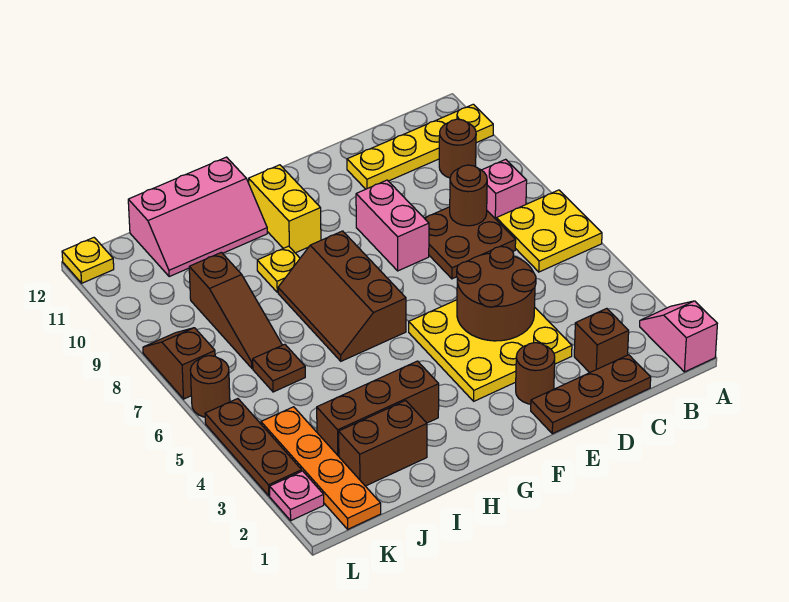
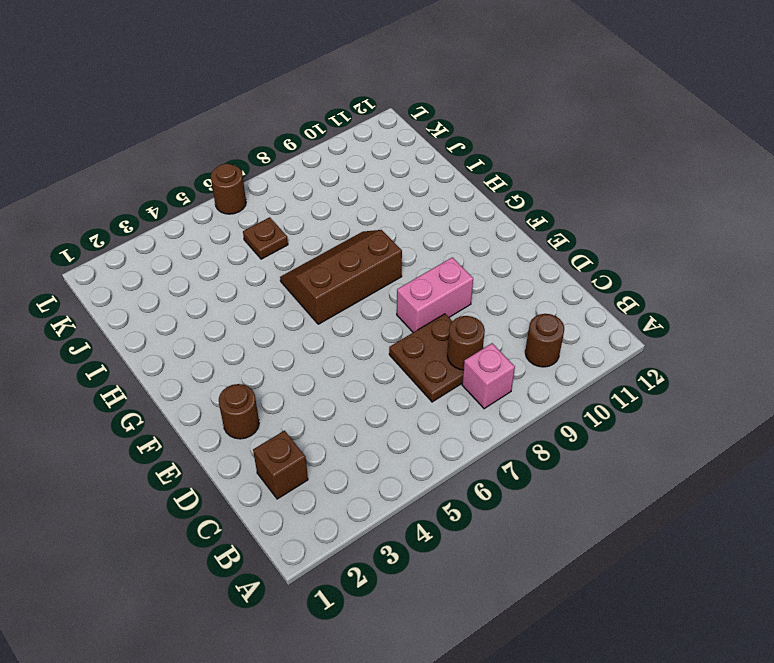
none -> pink 1x2 slope [640,301,717,372]
none -> yellow 2x2 plate [496,190,602,272]
none -> yellow 1x4 plate [347,104,493,189]

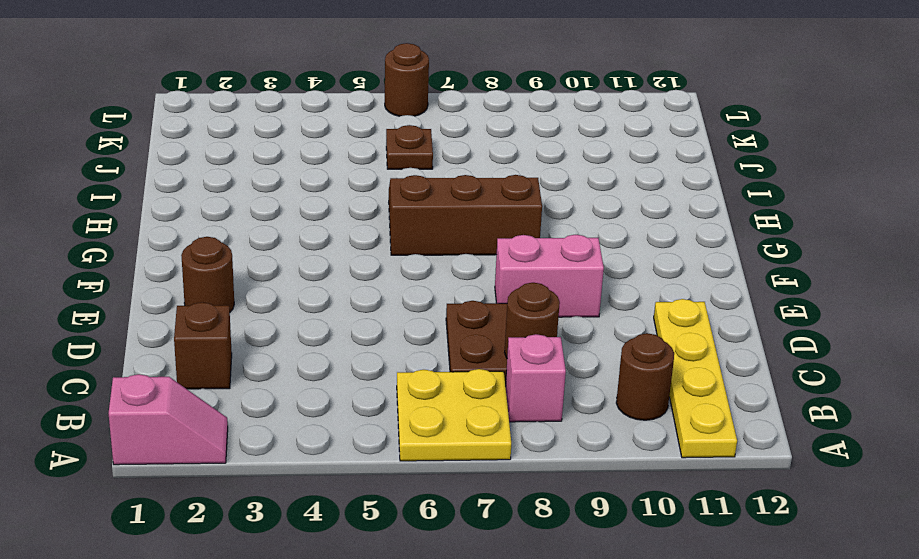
none -> brown 1x3 plate [531,355,651,434]
none -> yellow 3x3 plate [409,300,572,401]
none -> yellow 1x2 brick [248,165,321,253]

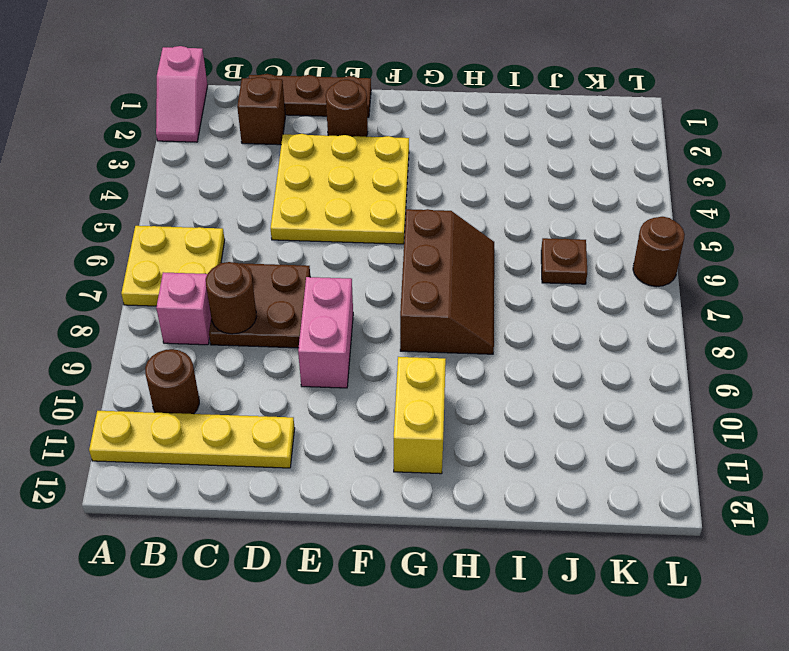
none -> brown 1x3 brick [317,361,439,456]
none -> yellow 1x1 plate [257,246,300,292]
none -> pink 2x3 slope [128,157,267,276]

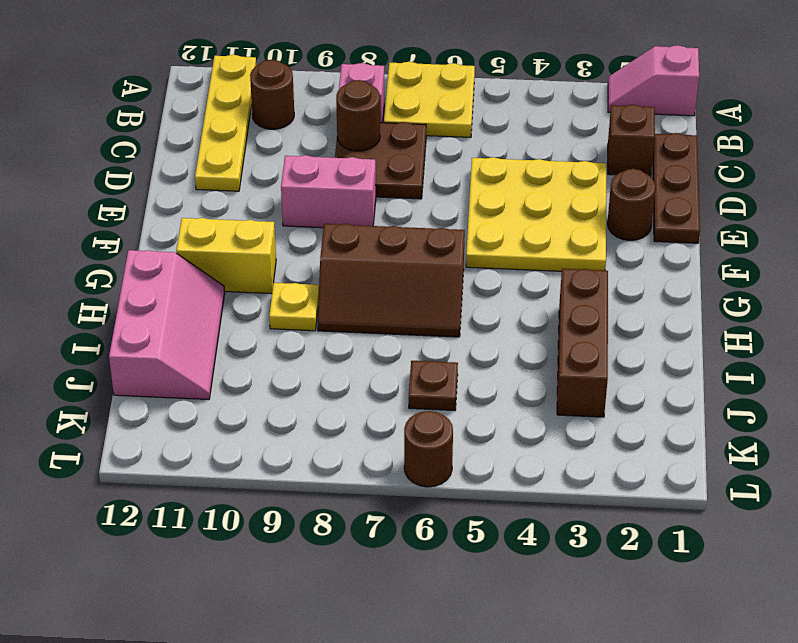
none -> brown 1x2 brick [339,401,427,486]
none -> brown 1x3 slope [189,252,282,368]
none -> orange 1x4 plate [261,407,381,529]

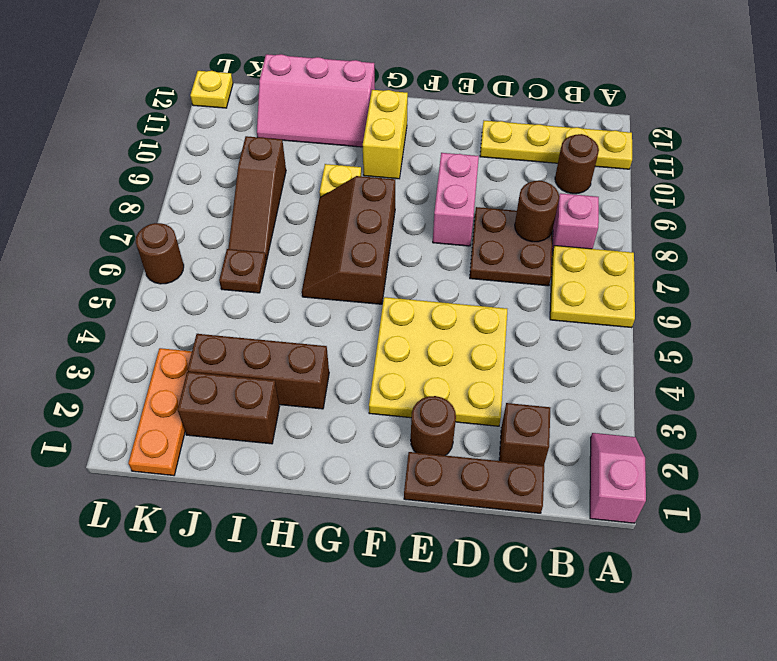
orange 1x3 plate [128,348,192,475] -> orange 1x4 plate [261,407,381,529]
none -> pink 1x1 plate [270,471,324,520]
none -> brown 1x3 plate [205,399,302,496]
none -> brown 1x2 slope [143,328,215,399]

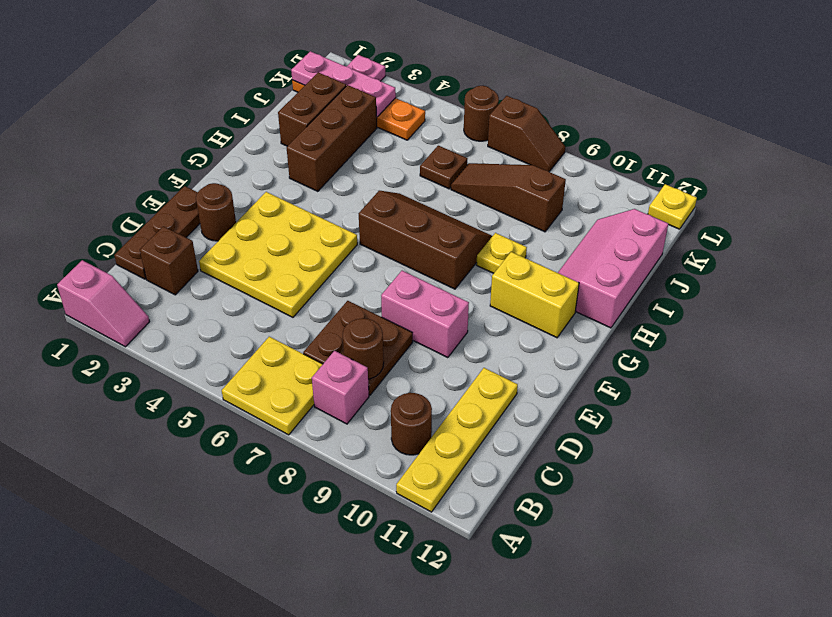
pink 1x3 plate [291,51,396,117] -> none
none -> brown 1x3 plate [205,399,302,496]
none -> brown 2x2 round brick [457,247,536,341]

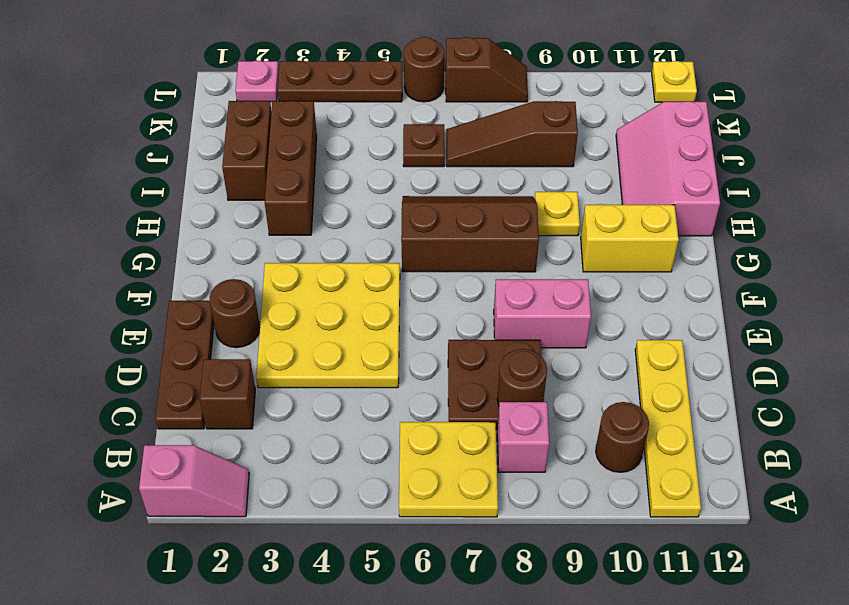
none -> orange 1x4 plate [261,407,381,529]
none -> brown 2x2 round brick [457,247,536,341]

